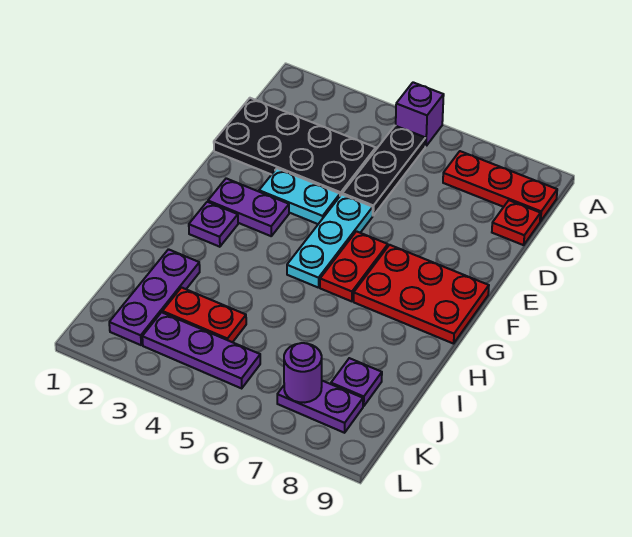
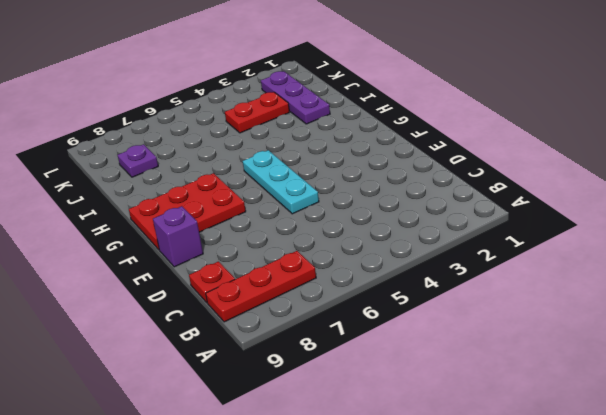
purple 1x1 brick [153,206,203,267] -> purple 1x1 brick moved to [396,82,444,146]
none -> black 1x3 plate [342,126,426,215]
none -> black 2x4 plate [214,98,376,196]
none -> cyan 1x2 plate [259,168,340,224]

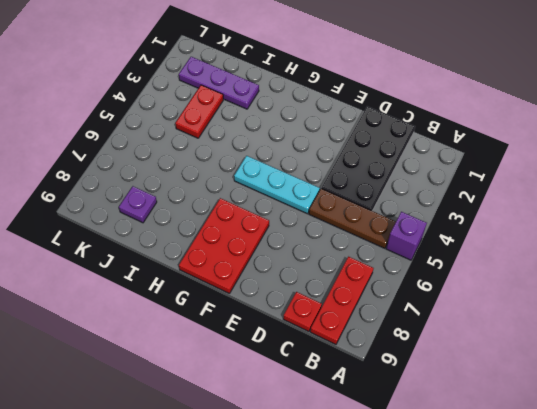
brown 1x3 plate [309,189,396,248] -> black 1x3 plate [342,126,426,215]
none -> cyan 1x2 plate [259,168,340,224]
none -> purple 1x2 plate [208,178,289,236]
none -> red 1x2 plate [320,231,388,301]

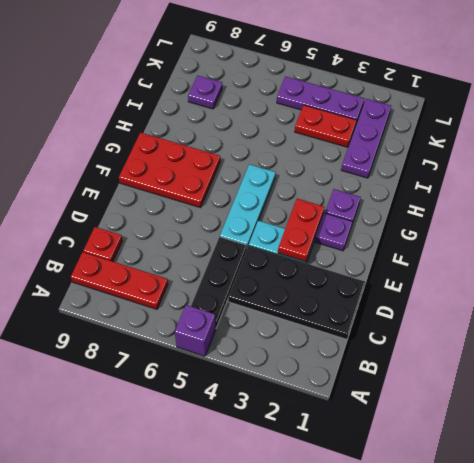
red 1x2 plate [278,199,324,262] -> red 1x2 plate moved to [320,231,388,301]
none -> purple 1x2 plate [277,381,363,433]
none -> purple 1x1 round brick [284,343,322,403]

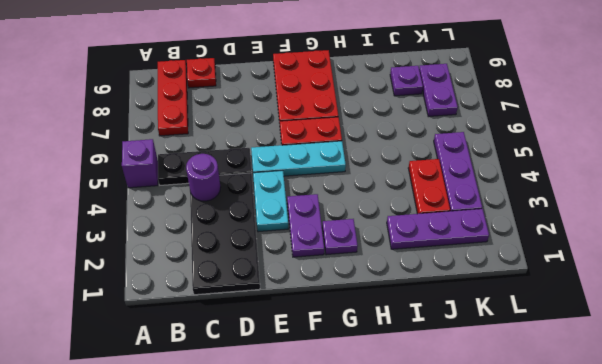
purple 1x1 round brick [186,154,221,201] -> purple 1x1 round brick moved to [284,343,322,403]

